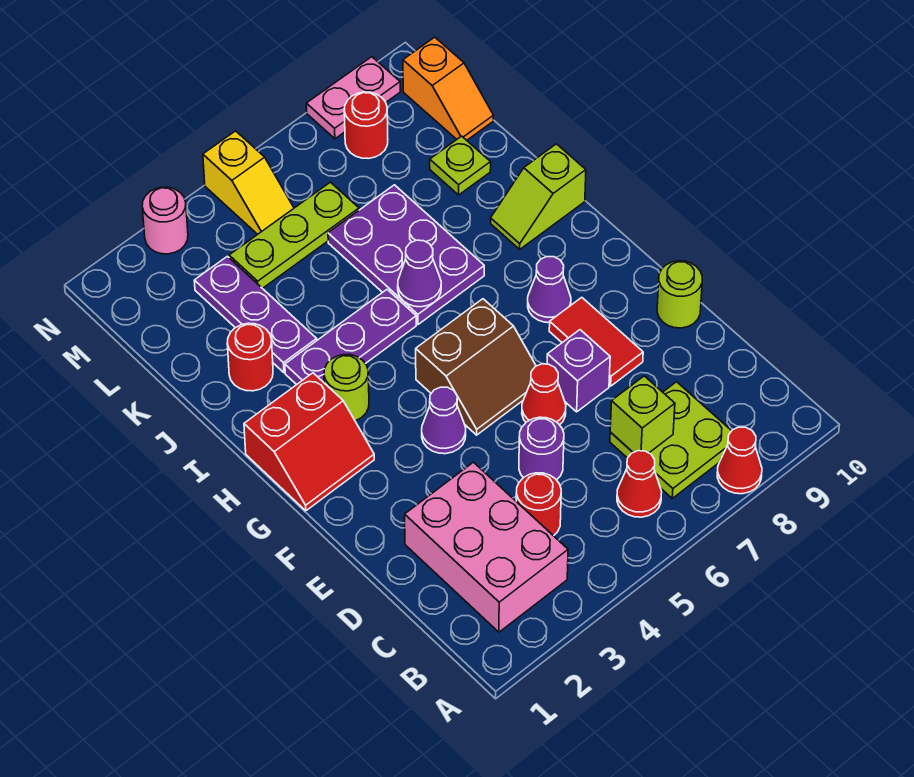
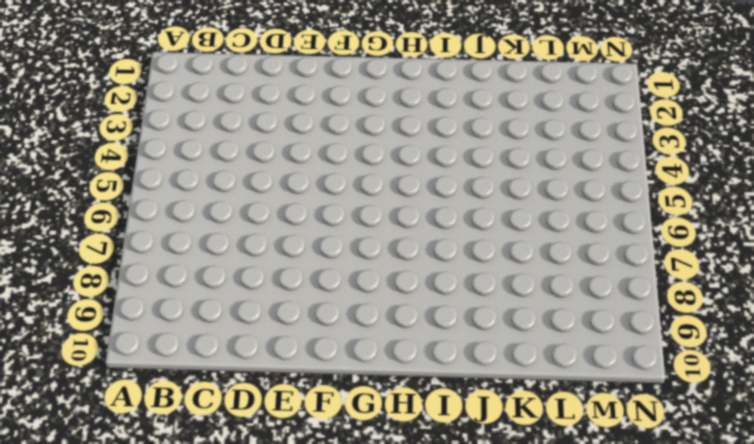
none -> red 1x1 cone [717,427,762,494]
none -> pink 2x3 brick [405,462,568,632]
none -> red 1x1 cone [617,451,662,517]

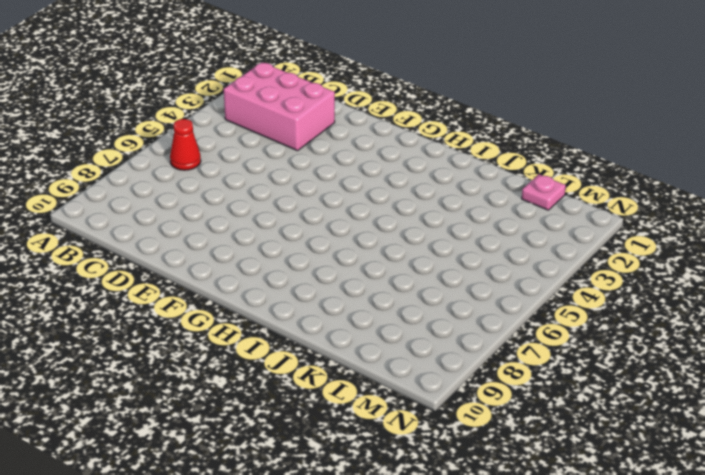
pink 1x1 plate [522,174,566,210] -> none
none -> red 1x1 cone [717,427,762,494]
none -> lime 2x2 plate [610,382,731,498]
none -> red 1x1 round brick [516,473,561,536]

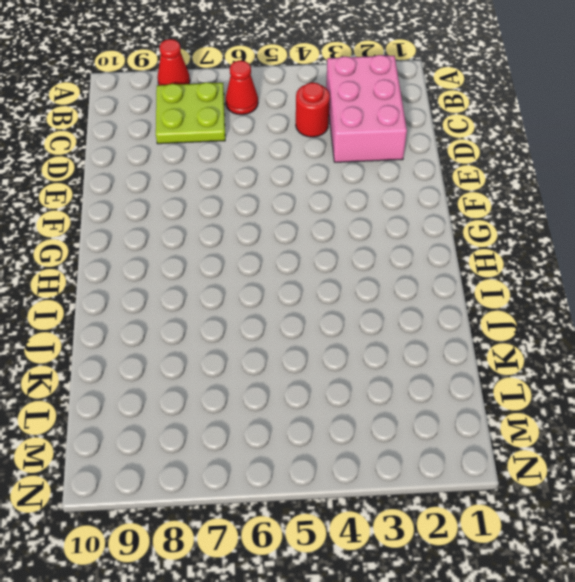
none -> purple 1x1 round brick [519,417,564,480]
none -> red 1x1 cone [522,364,566,425]
none -> purple 1x1 brick [547,330,610,412]

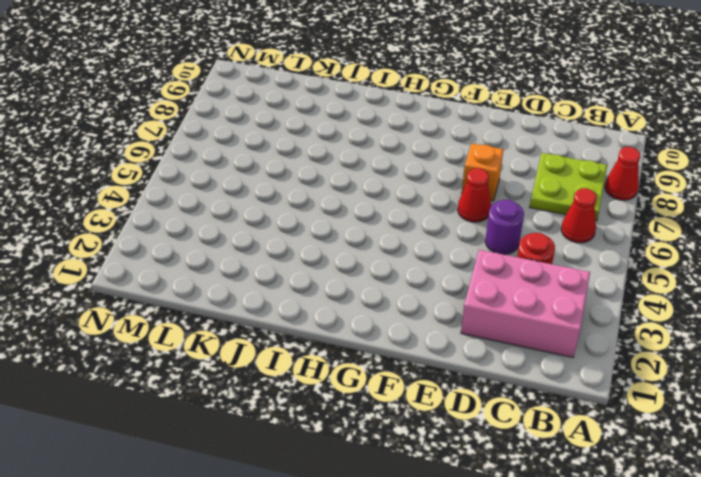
orange 1x1 brick [462,143,503,200] -> purple 1x1 brick [547,330,610,412]
none -> red 1x2 tile [549,297,643,386]
none -> lime 1x1 round brick [657,261,702,328]
none -> purple 1x1 cone [422,387,466,454]

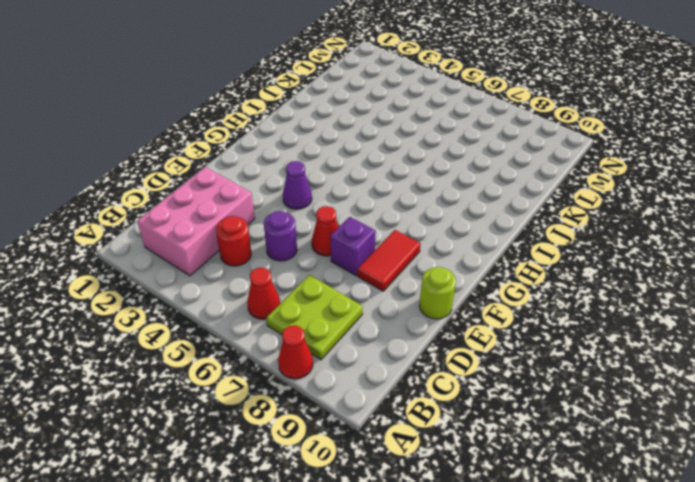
none -> brown 2x2 slope [416,299,536,435]
none -> red 2x2 slope [244,373,374,511]
none -> purple 1x1 cone [528,257,571,323]

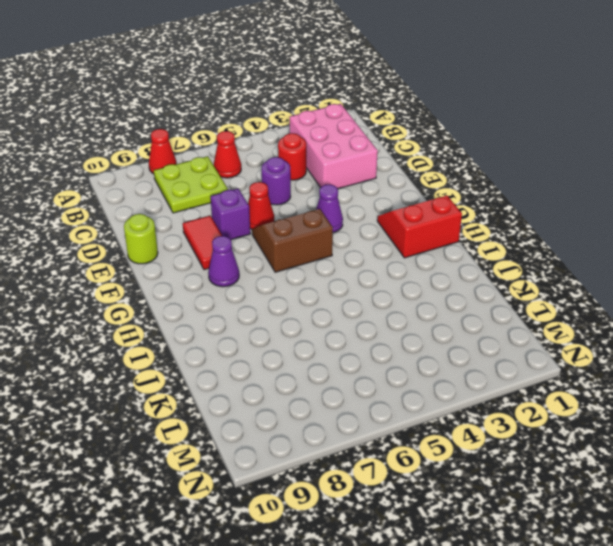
none -> lime 1x1 round brick [324,355,369,421]
none -> purple 1x3 plate [285,290,416,385]
none -> purple 2x3 plate [328,185,484,324]

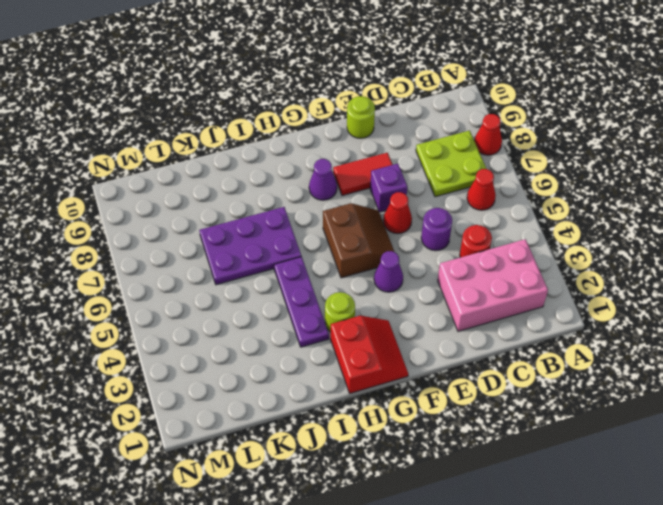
none -> lime 1x2 slope [491,144,586,249]
none -> red 1x1 round brick [227,323,273,391]
none -> purple 1x3 plate [194,256,317,373]

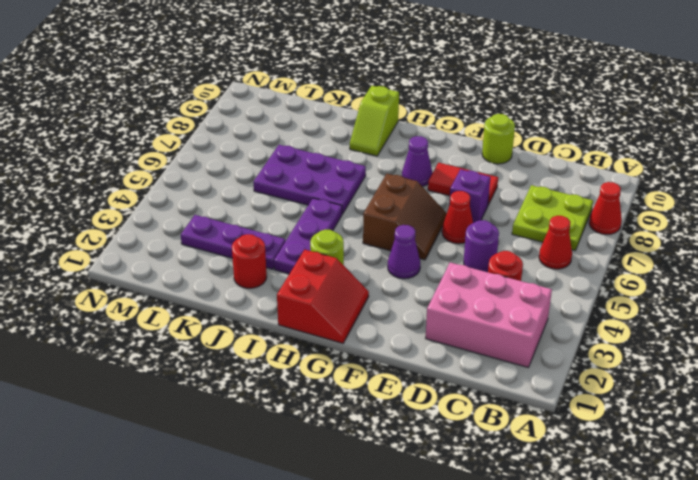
none -> lime 1x1 plate [430,136,491,195]
none -> lime 1x3 plate [229,182,359,289]
none -> orange 1x2 slope [403,37,494,140]

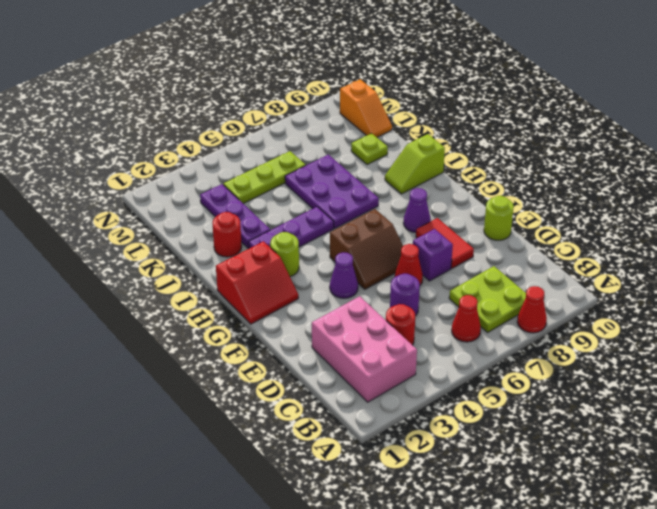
none -> yellow 1x2 slope [203,131,294,234]
none -> red 1x1 round brick [344,92,388,159]
none -> pink 1x1 round brick [142,187,188,254]

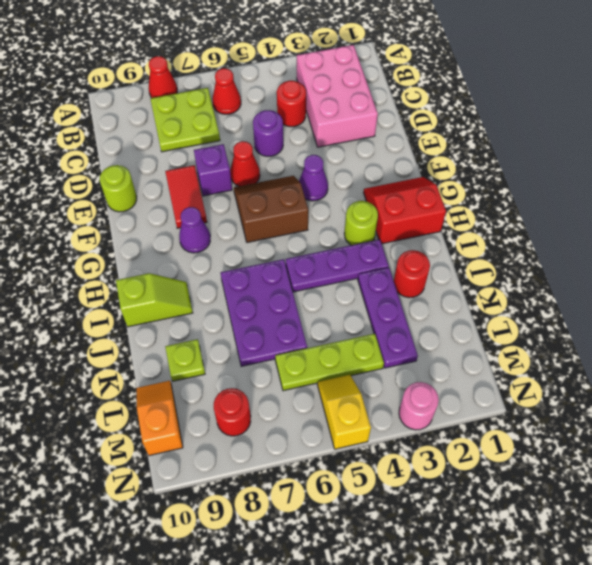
none -> pink 1x2 plate [306,57,400,139]
none -> lime 1x1 brick [610,376,675,453]
none -> purple 1x1 cone [398,240,441,307]

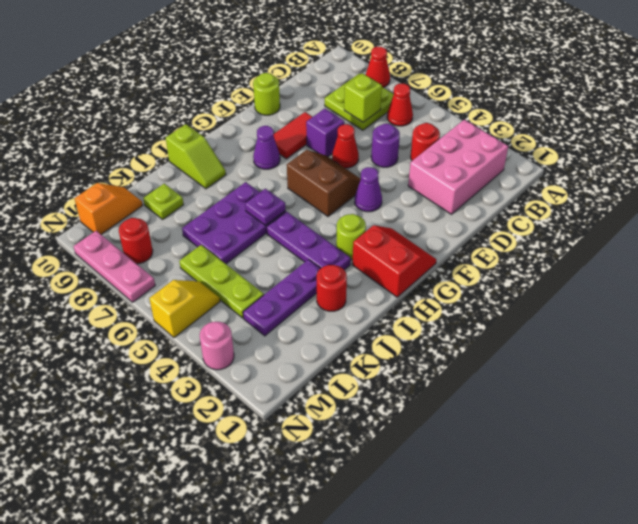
purple 1x1 plate [245,189,286,225] -> purple 1x1 cone [398,240,441,307]
pink 1x3 plate [74,231,155,302] -> pink 1x2 plate [306,57,400,139]

